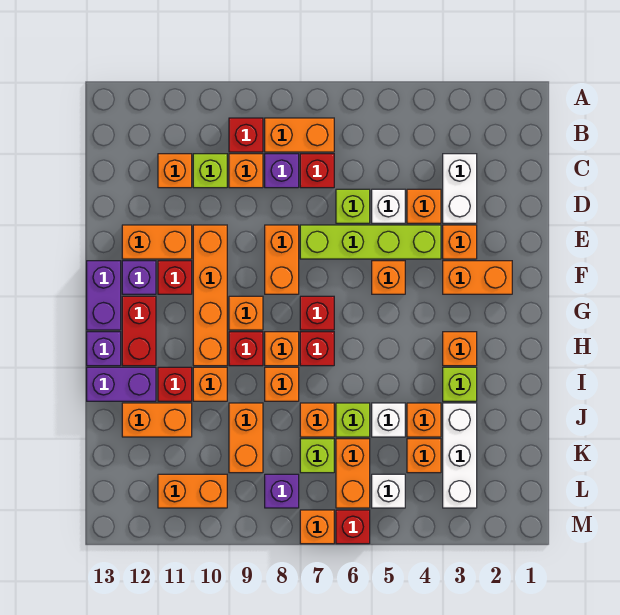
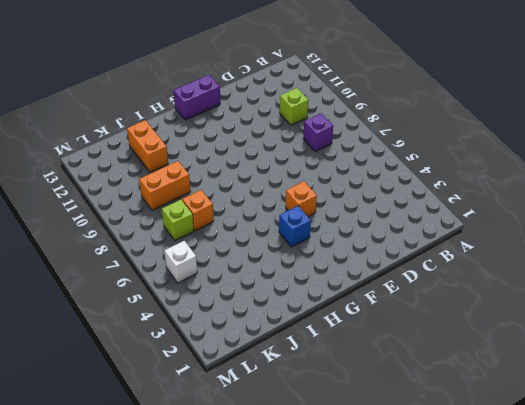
blue 1x1 brick [279,206,311,247] -> none
none -> orange 1x2 brick [265,118,334,152]
none -> red 1x1 brick [229,118,263,152]
none -> white 1x2 brick [443,154,477,223]
none -> red 1x1 brick [300,154,334,188]

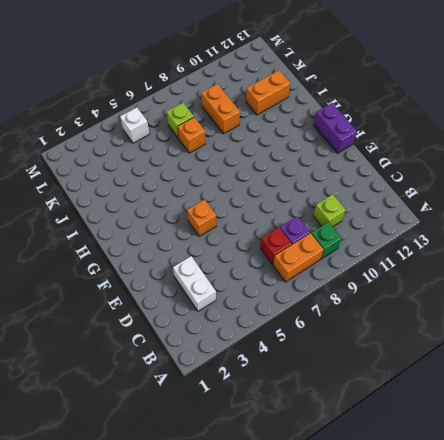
green 1x1 brick [311,222,341,259] -> red 1x1 brick [229,118,263,152]
none -> orange 1x1 brick [229,154,263,188]
none -> orange 1x1 brick [158,154,192,188]
none -> orange 1x1 brick [407,189,441,223]
none -> white 1x1 brick [372,189,405,223]

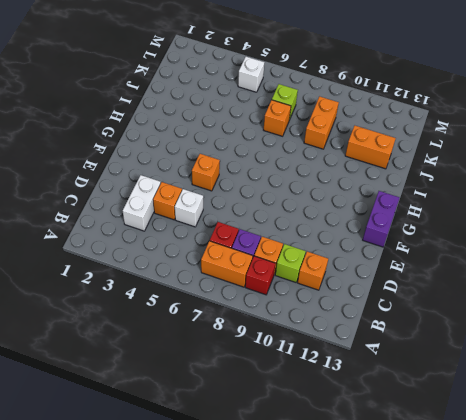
none -> lime 1x1 brick [336,189,370,223]
none -> orange 1x1 brick [443,225,477,259]
none -> lime 1x4 brick [300,225,441,259]
none -> orange 1x2 brick [265,225,299,294]

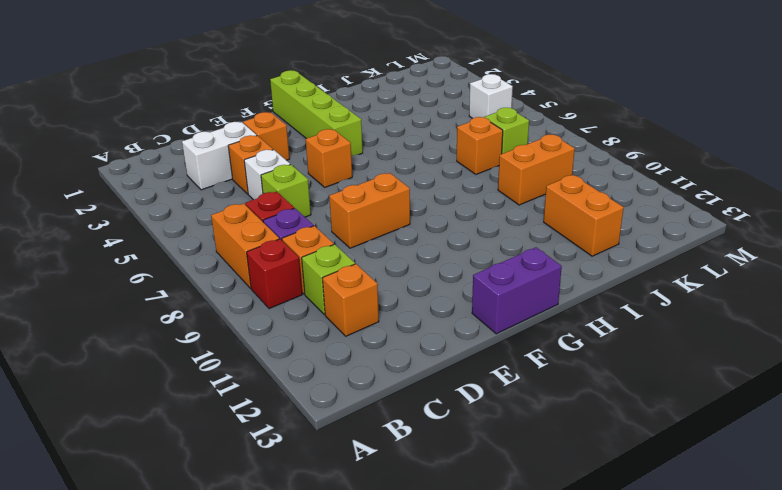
lime 1x4 brick [270,70,363,156] -> lime 1x4 brick moved to [300,225,441,259]
none -> orange 1x4 brick [193,225,227,366]
none -> orange 1x2 brick [122,225,192,259]
none -> orange 1x2 brick [443,261,512,294]
none -> red 1x1 brick [158,261,192,294]

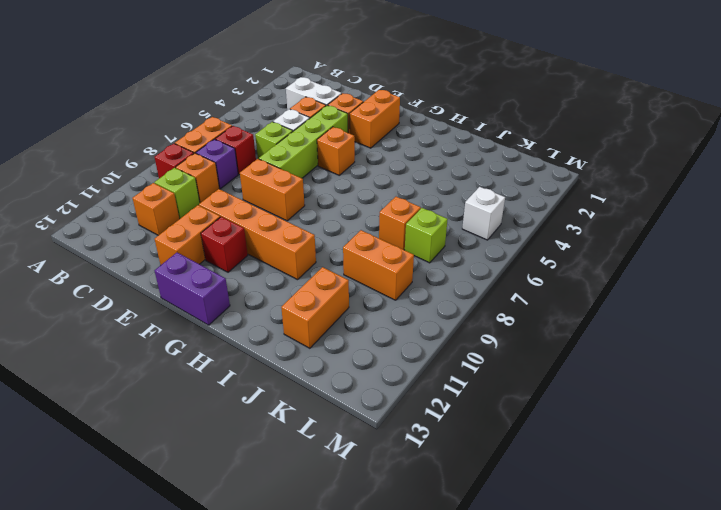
none -> purple 1x1 brick [122,261,156,294]
none -> red 1x1 brick [300,296,334,330]
none -> orange 1x1 brick [229,296,263,330]
none -> red 1x2 brick [122,296,156,366]

